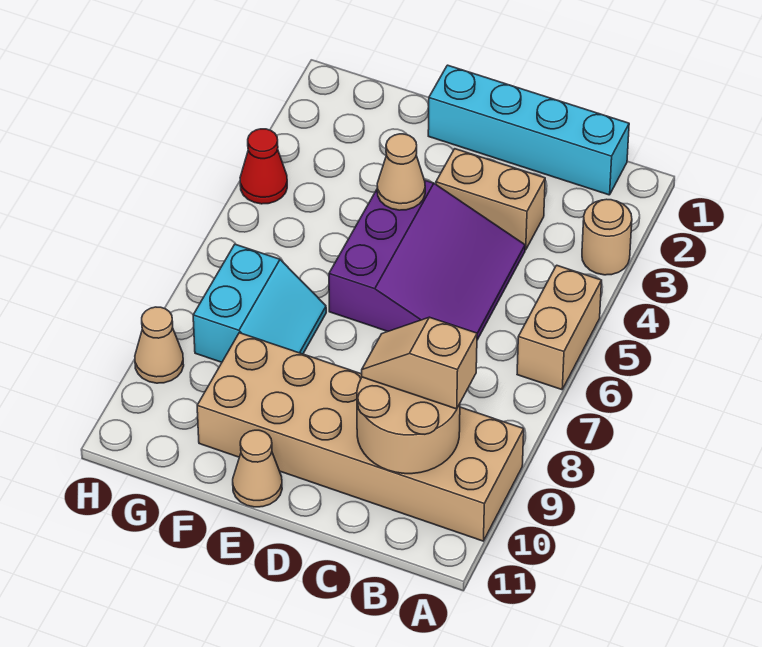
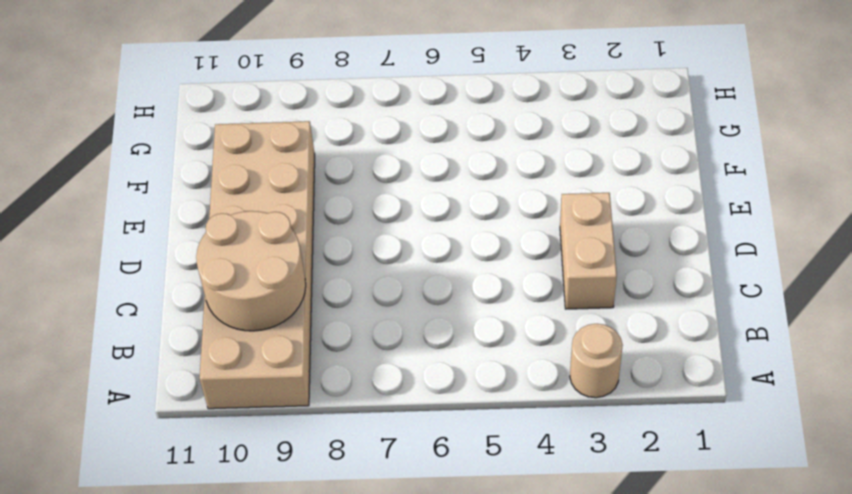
none -> tan 1x2 brick [517,265,602,390]
none -> cyan 1x4 brick [428,65,629,195]
none -> purple 3x3 slope [329,180,525,340]

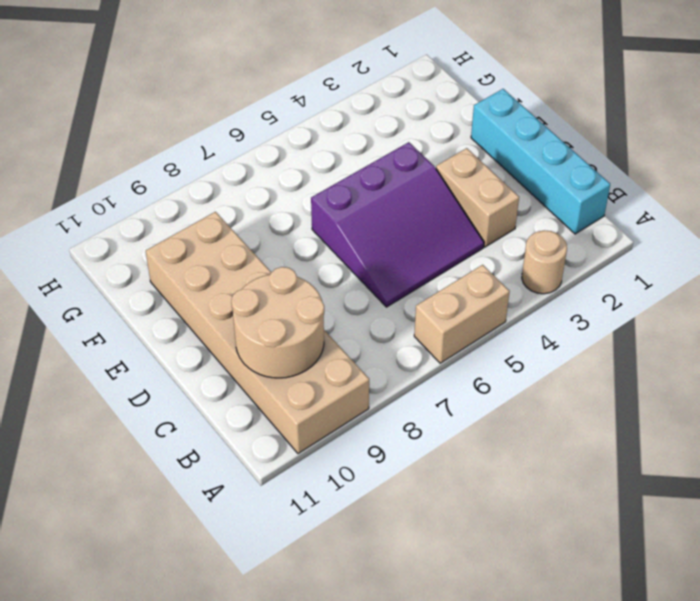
none -> tan 1x1 cone [233,430,282,507]
none -> cyan 2x2 slope [193,244,326,362]
none -> red 1x1 cone [240,129,287,204]

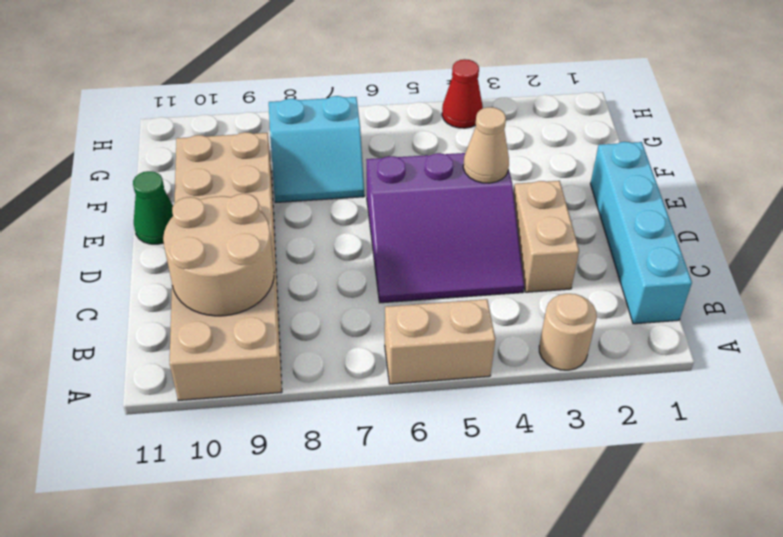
green 1x1 cone [133,171,173,244] -> tan 1x1 cone [233,430,282,507]
none -> tan 1x1 cone [135,307,184,383]
none -> tan 1x2 slope [362,317,477,409]

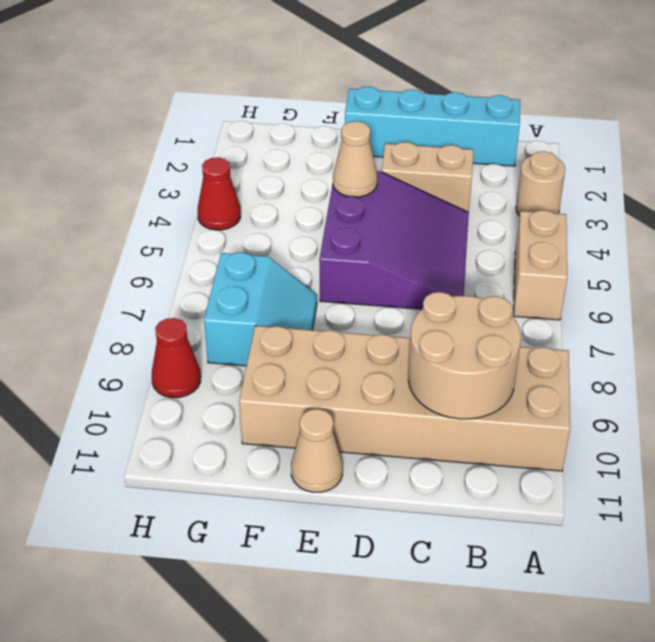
red 1x1 cone [152,318,201,398] -> tan 1x1 cone [135,307,184,383]
none -> tan 1x2 slope [362,317,477,409]

